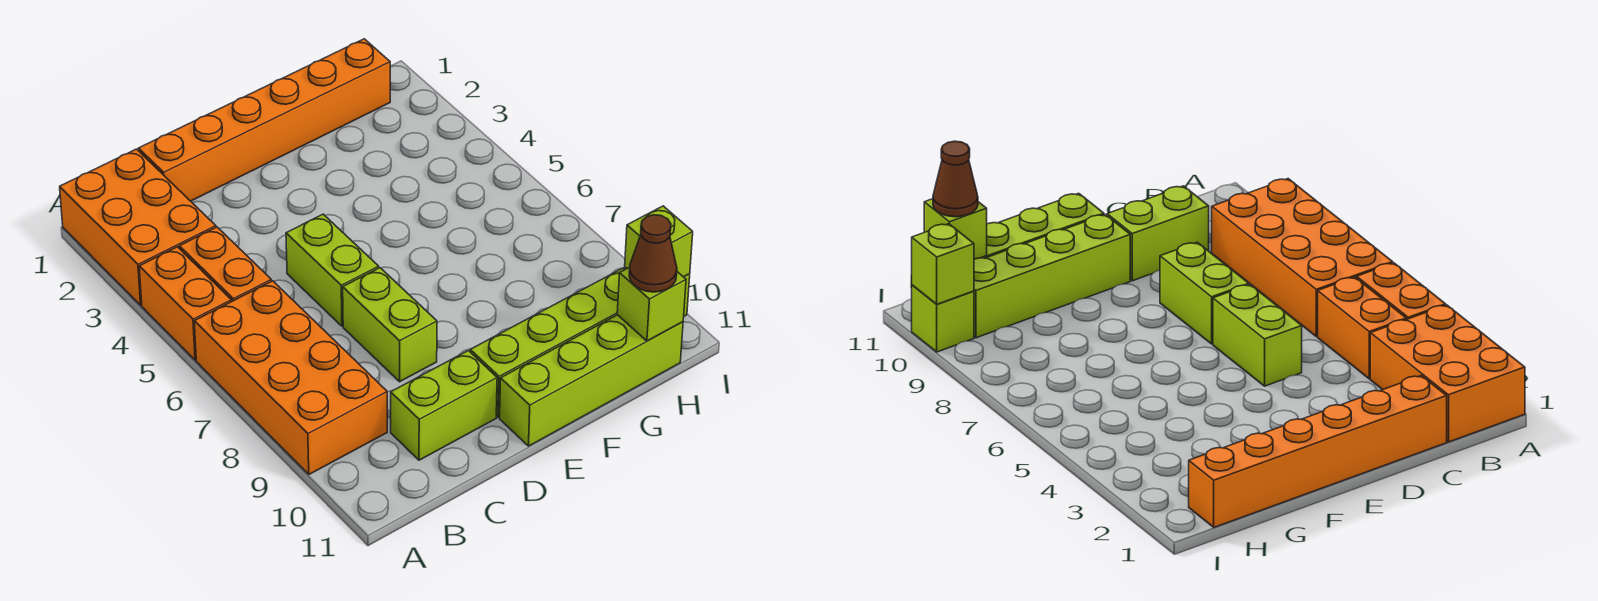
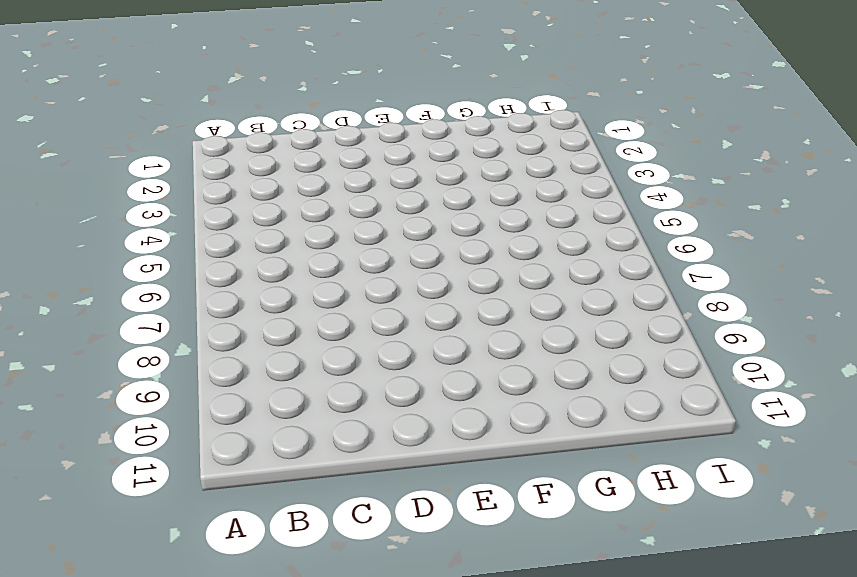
none -> orange 2x3 brick [60,149,216,305]
none -> orange 1x2 brick [139,247,232,360]
none -> orange 2x4 brick [194,281,387,474]

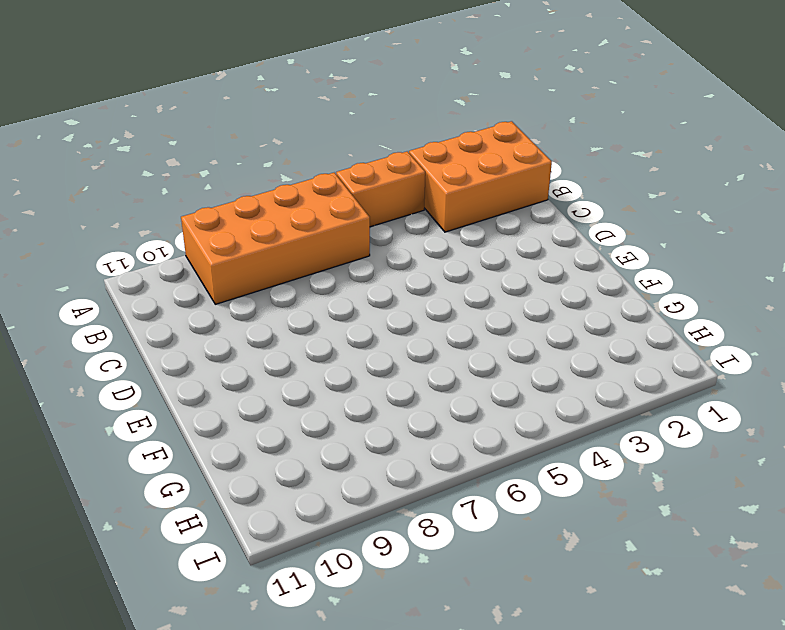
none -> orange 1x2 brick [179,227,271,301]
none -> orange 1x6 brick [138,39,390,201]
none -> lime 1x2 brick [391,351,497,460]

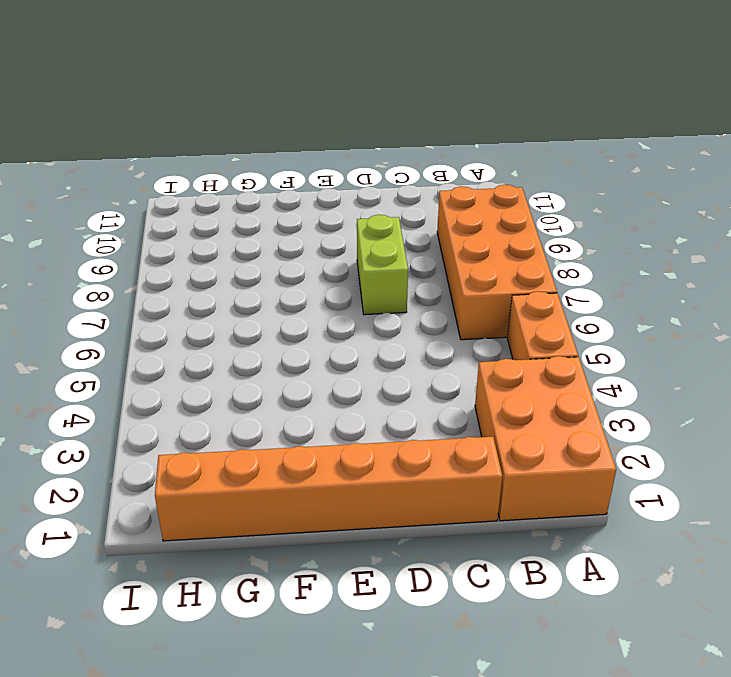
none -> orange 1x2 brick [179,227,271,301]
none -> lime 1x2 brick [391,351,497,460]
none -> lime 1x2 brick [286,214,379,326]

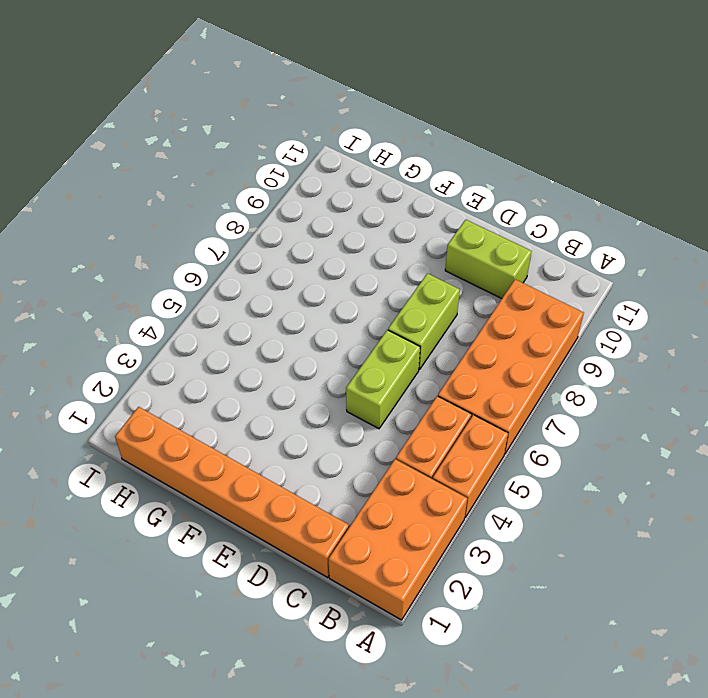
none -> lime 1x4 brick [470,268,624,417]
none -> lime 1x4 brick [500,315,683,446]
none -> lime 1x1 brick [912,285,974,352]

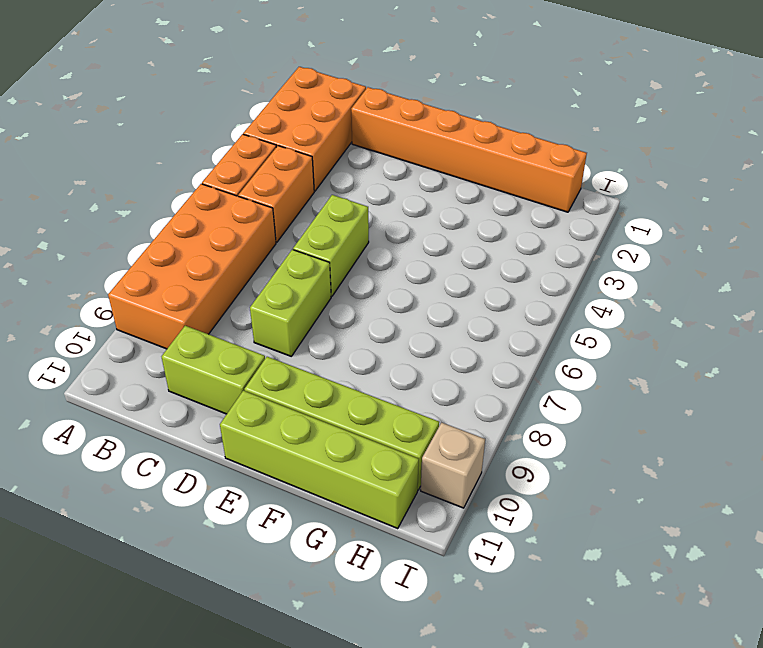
tan 1x1 brick [421,423,485,508] -> lime 1x1 brick [912,285,974,352]
none -> lime 1x1 brick [617,268,686,341]
none -> lime 1x1 brick [625,206,693,277]
none -> brown 1x1 cone [629,215,677,292]

